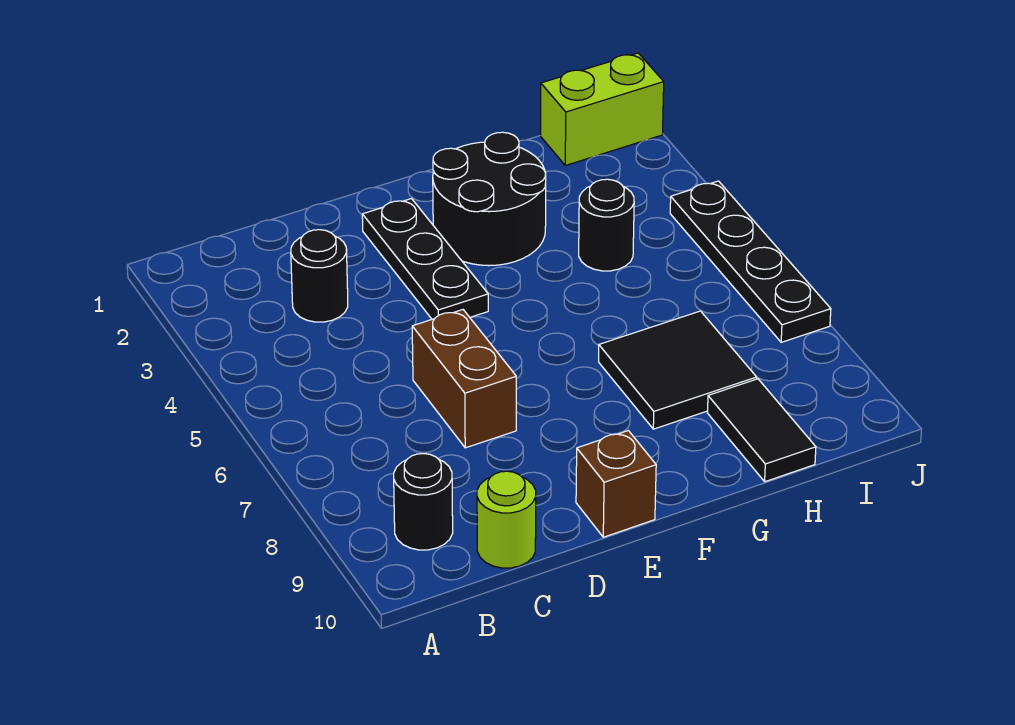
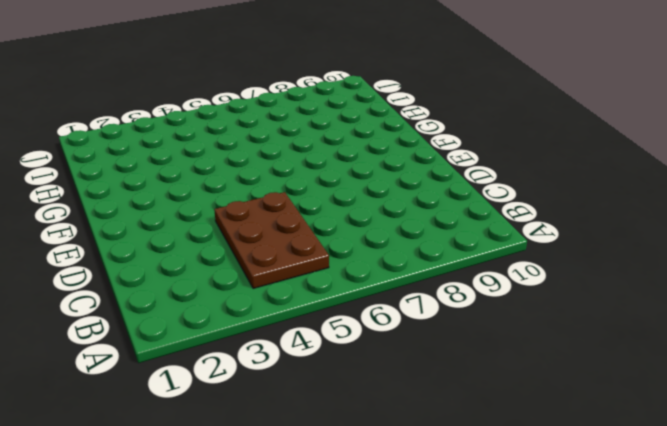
brown 2x3 plate [214,192,329,289] -> none
none -> black 1x1 round brick [394,454,453,550]
none -> black 1x1 round brick [291,230,348,322]
none -> lime 1x1 round brick [477,471,536,568]

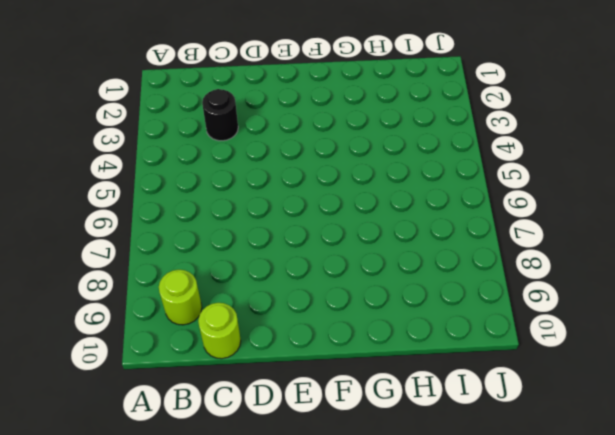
lime 1x1 round brick [159,270,202,325] -> black 1x1 round brick [394,454,453,550]
none -> brown 1x2 brick [412,310,516,448]
none -> black 1x3 plate [362,199,488,319]
none -> brown 1x1 brick [576,431,656,537]

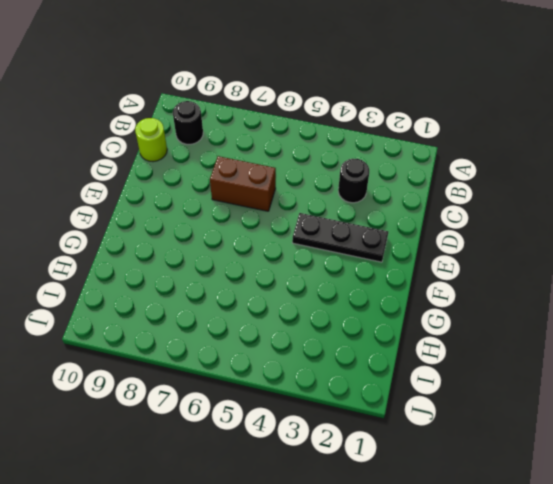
none -> brown 1x1 brick [576,431,656,537]
none -> black 2x2 round brick [433,132,546,266]
none -> black 2x2 tile [599,311,757,429]

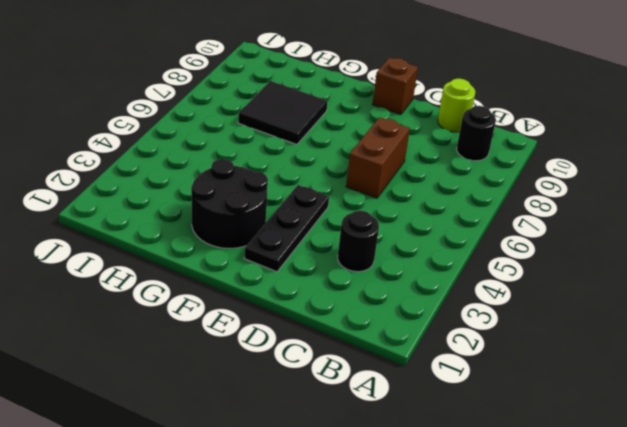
none -> black 1x1 round brick [579,179,634,271]
none -> black 1x2 tile [708,379,816,482]
none -> lime 1x2 brick [541,53,664,165]

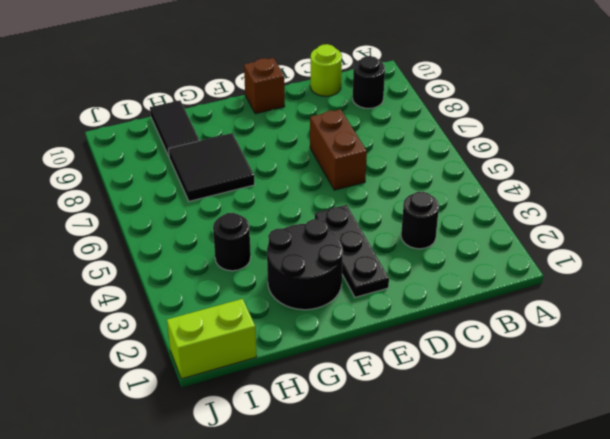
none -> black 1x4 plate [670,181,831,342]

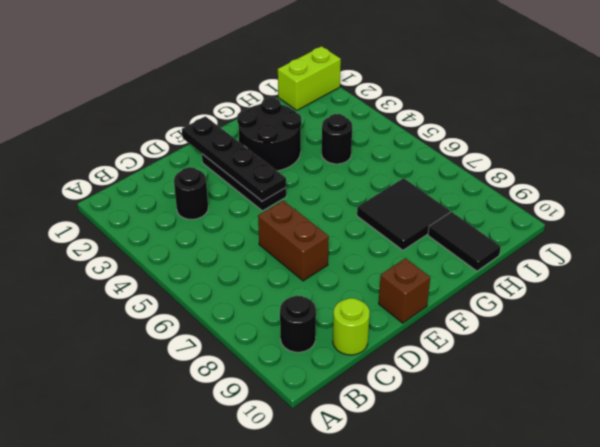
black 1x4 plate [182,116,286,201] -> black 1x4 plate moved to [670,181,831,342]

